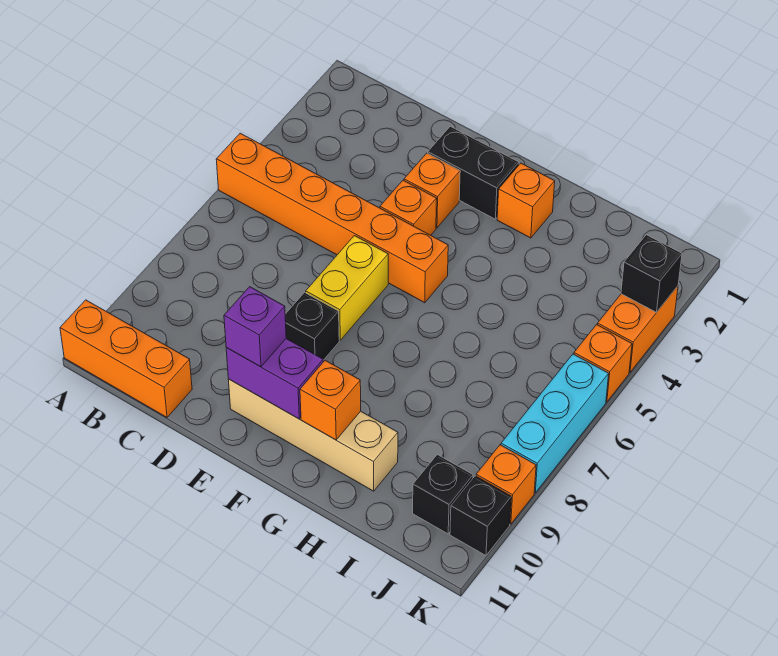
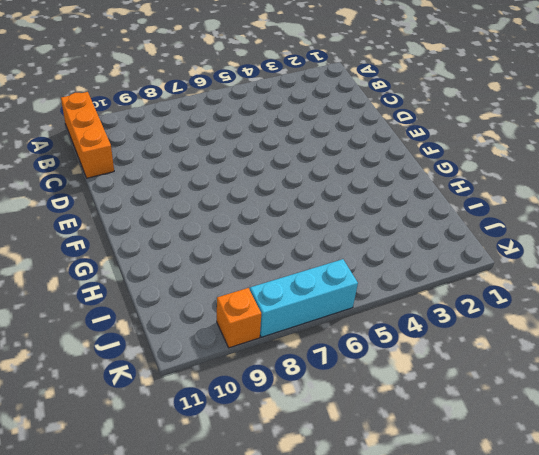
none -> orange 1x6 brick [216,133,448,303]
none -> black 1x2 brick [428,126,519,219]
none -> orange 1x1 brick [404,153,460,228]

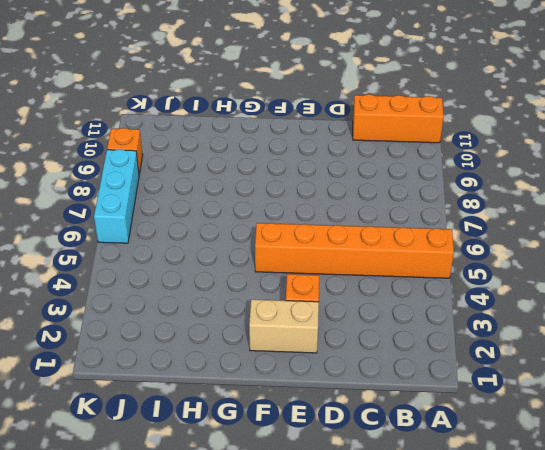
tan 1x2 brick [249,299,319,353] -> black 1x2 brick [428,126,519,219]
none -> orange 1x1 brick [380,180,437,235]
none -> yellow 1x2 brick [306,236,388,340]
none -> black 1x1 brick [285,292,339,360]

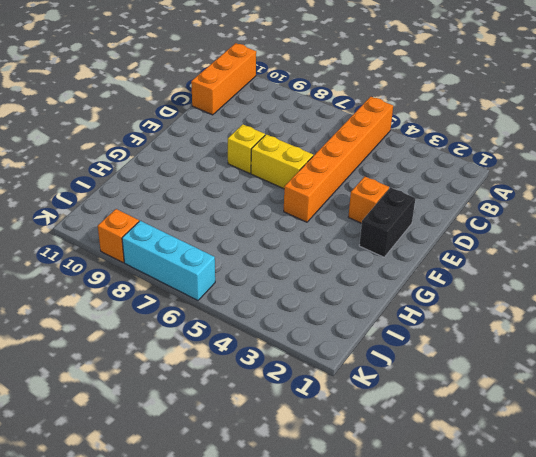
yellow 1x1 brick [228,124,265,174] -> black 1x1 brick [285,292,339,360]
none -> orange 1x1 brick [380,180,437,235]
none -> tan 1x4 brick [228,379,398,491]
none -> orange 1x1 brick [497,163,555,238]

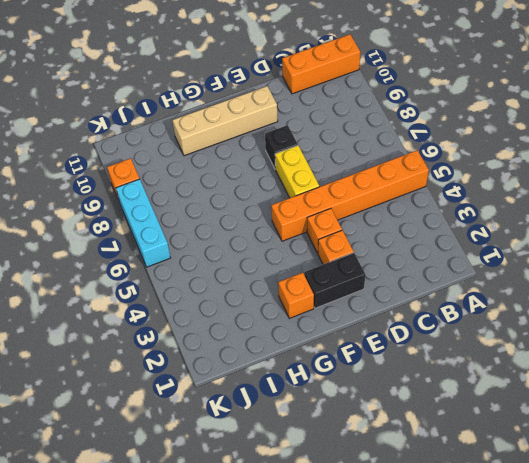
none -> black 1x1 brick [413,455,473,534]
none -> orange 1x2 brick [598,286,678,372]
none -> orange 1x1 brick [574,325,632,402]

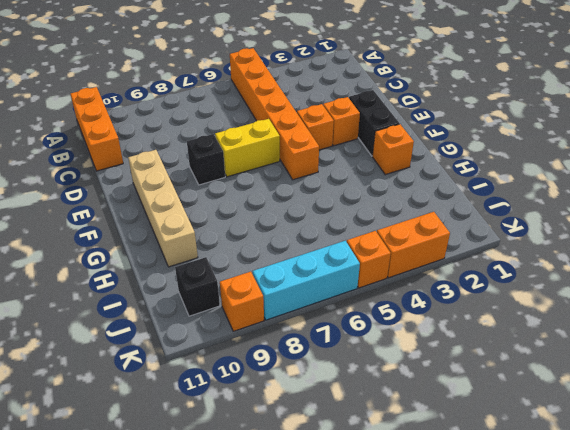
none -> black 1x1 brick [450,476,511,556]
none -> purple 1x2 brick [226,339,323,419]
none -> orange 1x1 brick [300,360,361,440]

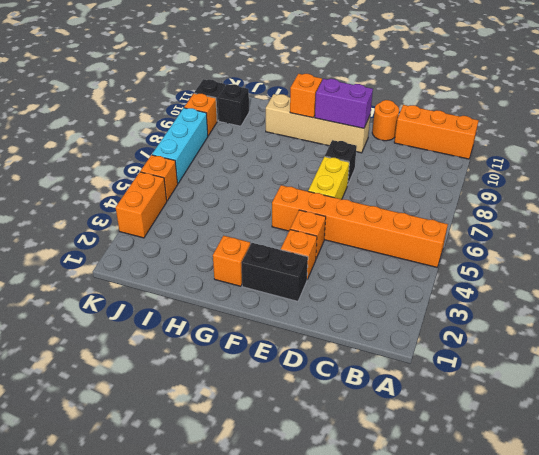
orange 1x1 round brick [372,100,399,141] -> none
none -> black 1x1 brick [621,235,682,312]
none -> purple 1x1 brick [224,287,286,367]

